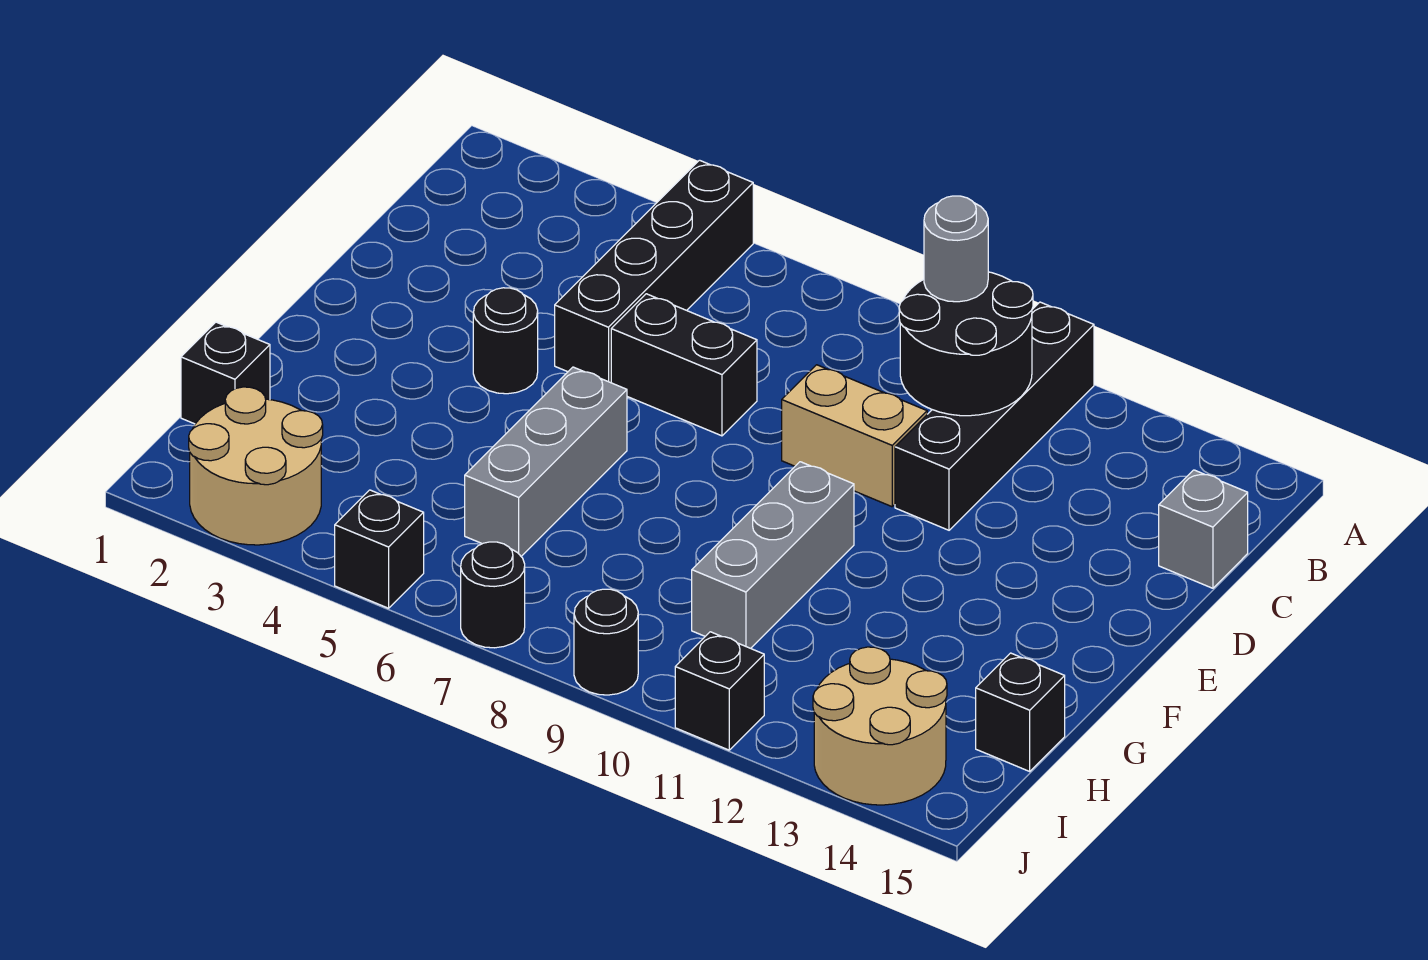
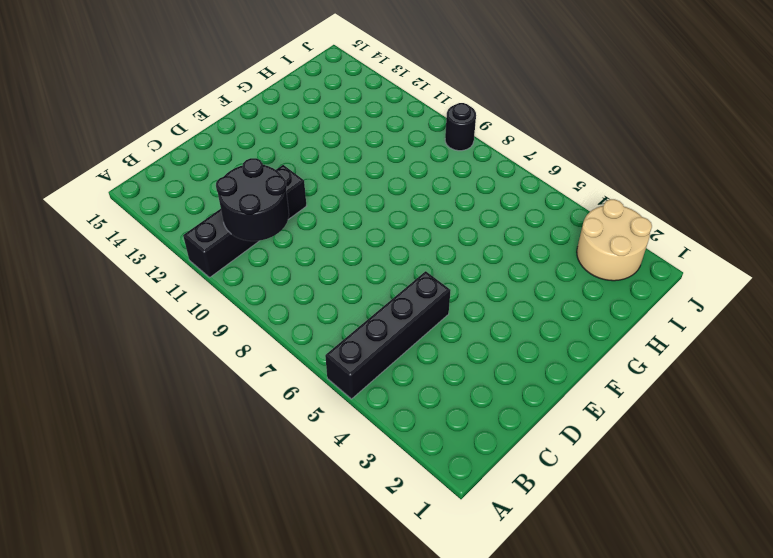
none -> grey 1x1 brick [1159,470,1248,588]
none -> black 1x2 brick [611,294,757,436]
none -> tan 1x2 brick [782,365,927,507]

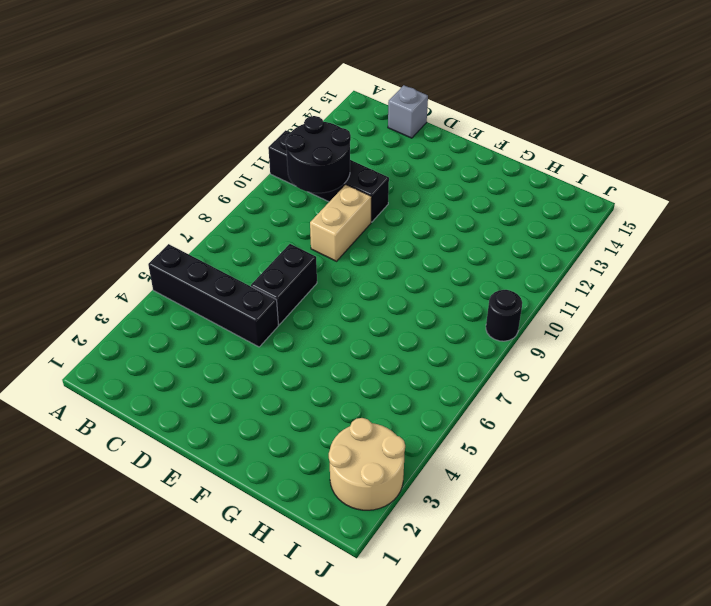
none -> black 1x1 round brick [473,288,538,394]
none -> grey 1x3 brick [465,367,627,556]
none -> grey 1x3 brick [692,462,854,648]

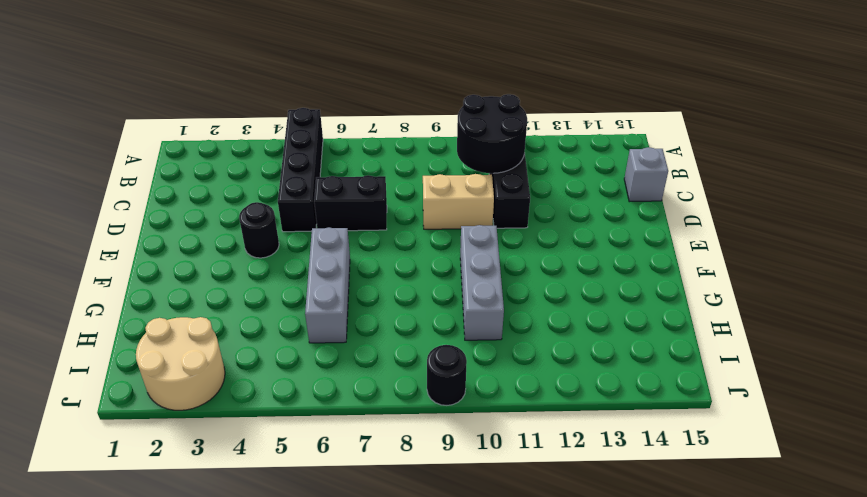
none -> black 1x1 brick [181,322,270,424]
none -> black 1x1 brick [976,653,1065,771]
none -> tan 2x2 round brick [813,647,947,805]

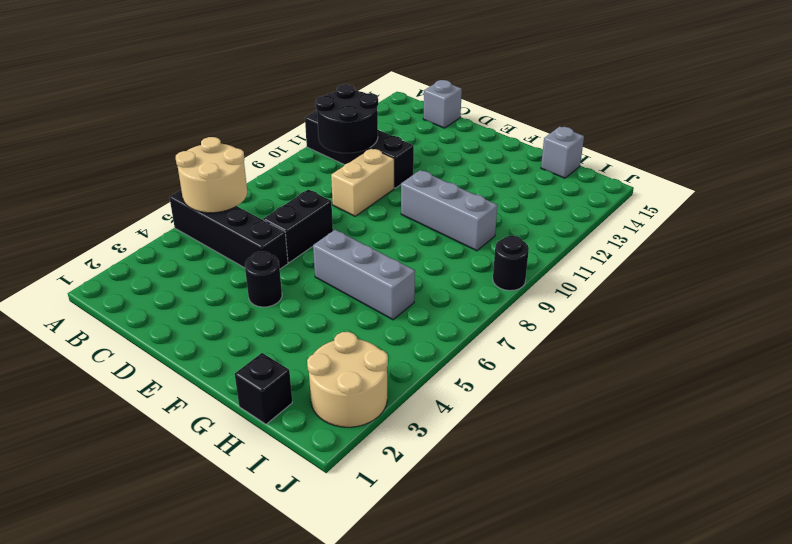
tan 2x2 round brick [176,137,247,213] -> tan 2x2 round brick moved to [813,647,947,805]
grey 1x1 brick [541,126,584,178] -> black 1x1 brick [976,653,1065,771]
none -> black 1x1 brick [335,490,424,608]
none -> black 1x1 round brick [461,542,525,648]
none -> black 1x1 brick [675,632,764,750]

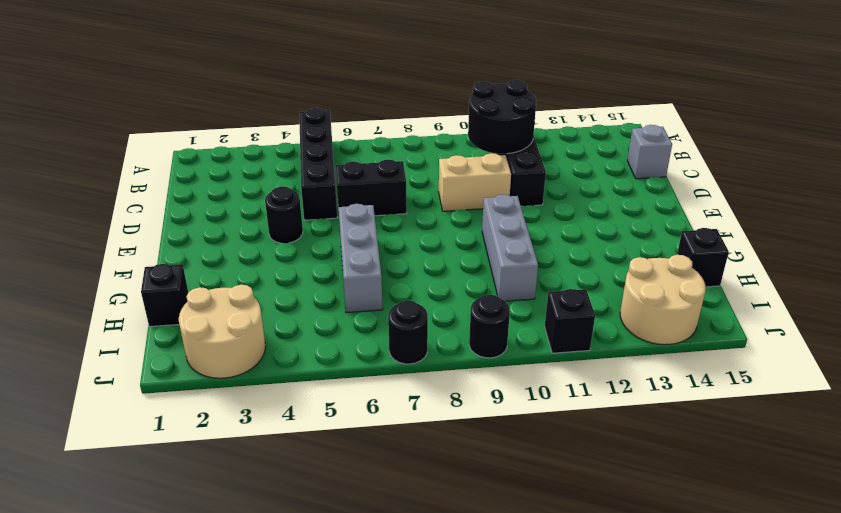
none -> black 1x1 brick [335,490,424,608]
none -> grey 1x1 round brick [924,196,988,302]

